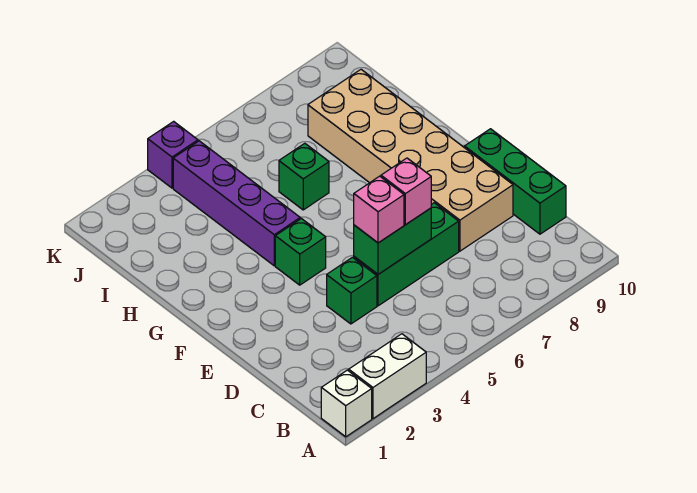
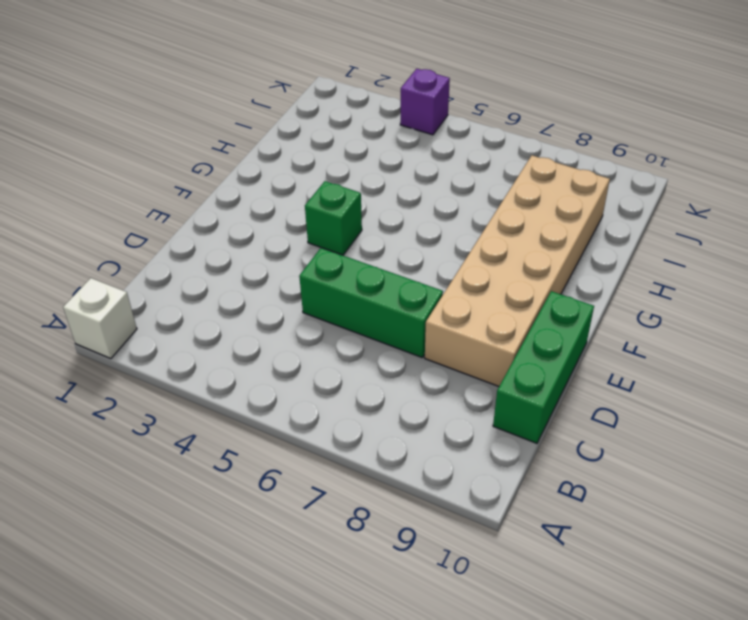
none -> white 1x2 brick [349,334,426,419]
none -> green 1x1 brick [327,257,377,324]
none -> purple 1x4 brick [173,141,300,266]

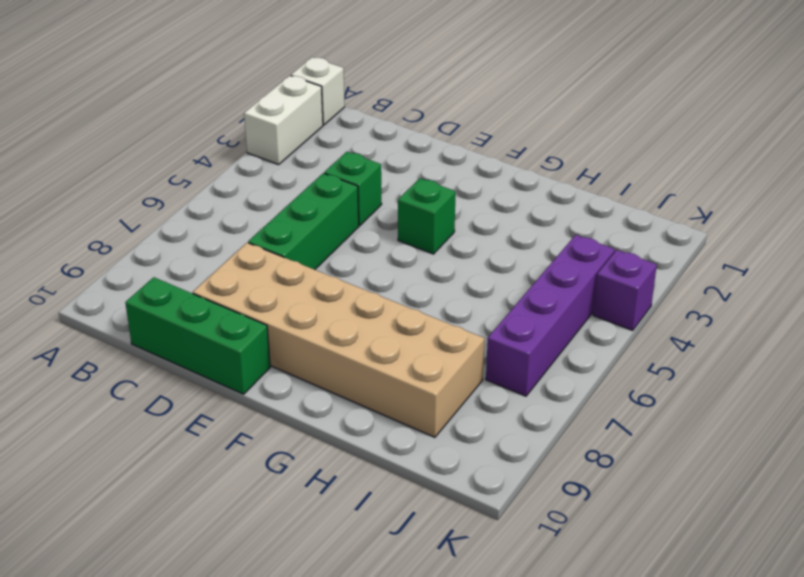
purple 1x4 brick [486,235,615,396] -> purple 1x4 brick turned to [173,141,300,266]
none -> green 1x1 brick [279,143,329,210]
none -> green 1x2 brick [354,208,431,274]
none -> pink 1x1 brick [354,176,404,243]

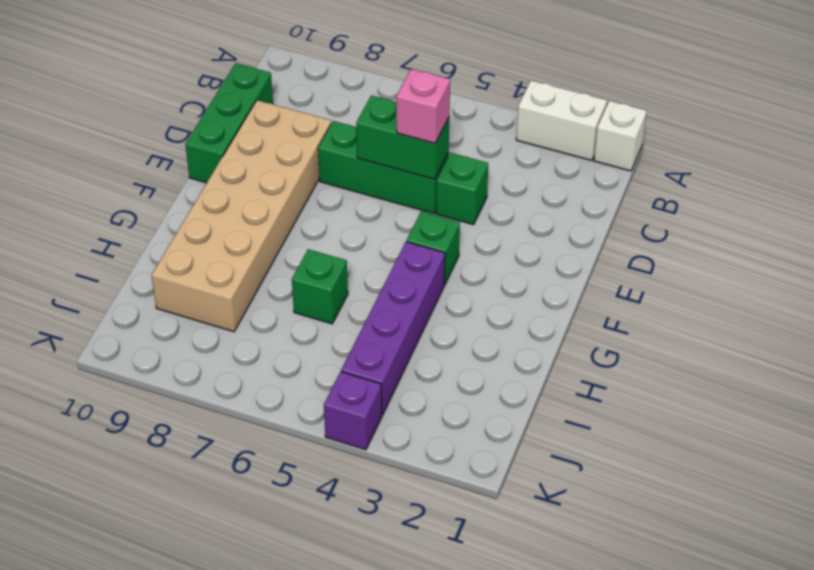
none -> pink 1x1 brick [381,158,431,225]

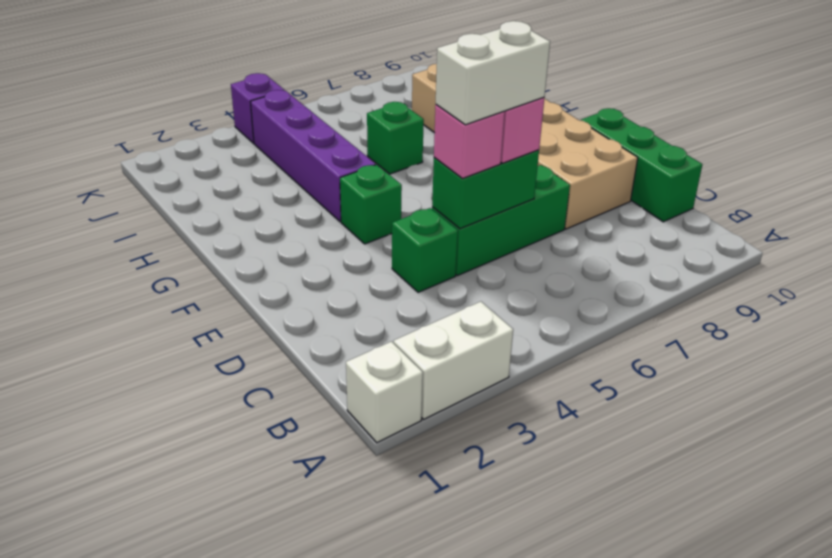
white 1x2 brick [436,21,550,125] -> none

